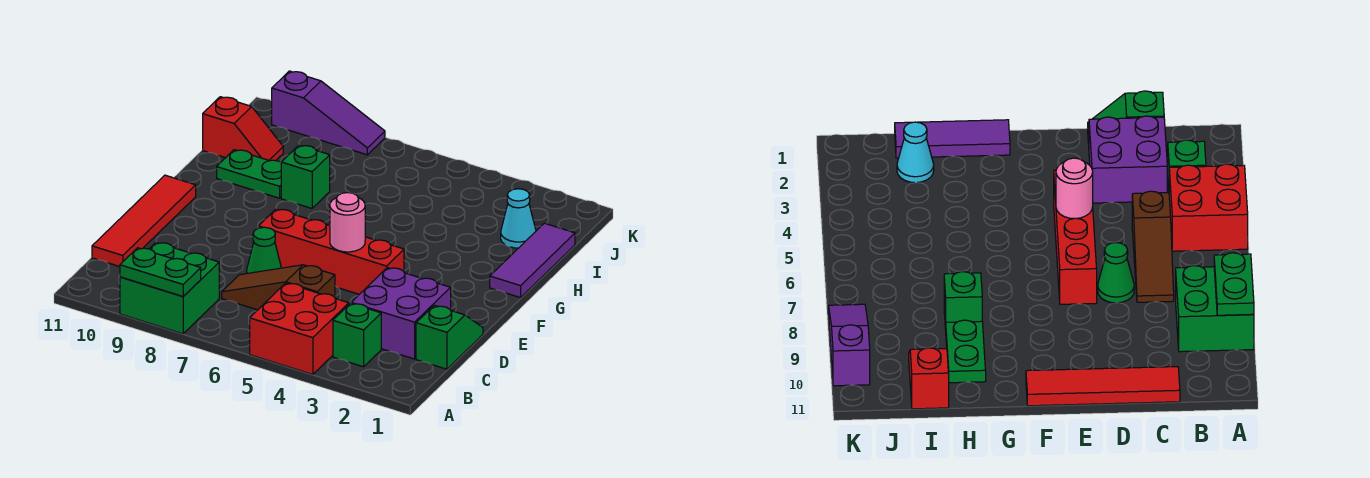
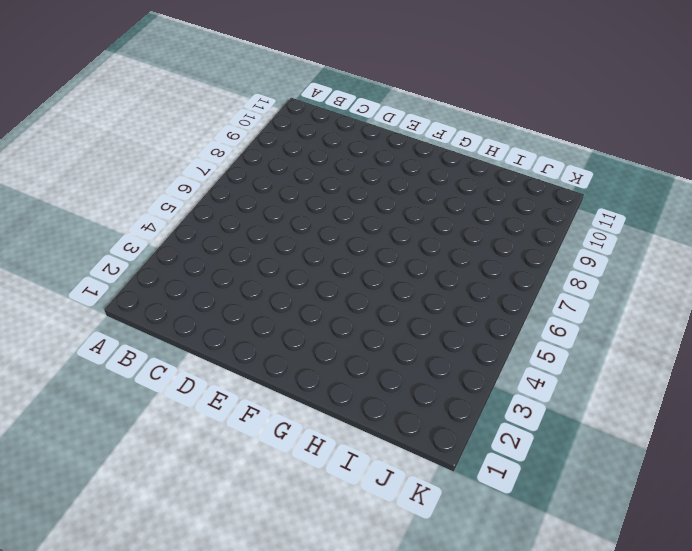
none -> red 2x2 brick [250,283,349,374]
none -> green 2x2 brick [120,242,219,334]
none -> green 1x1 brick [333,303,381,367]

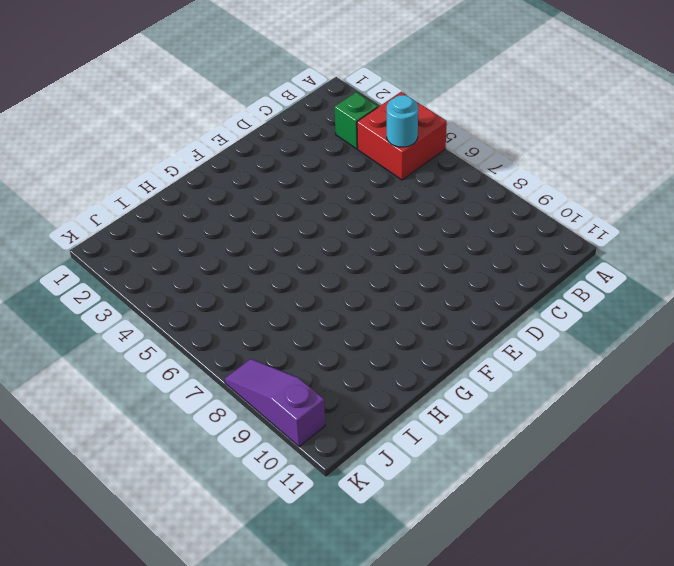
cyan 1x1 round brick [387,95,418,147] -> none
none -> green 2x2 brick [120,242,219,334]
none -> green 1x2 slope [416,305,483,369]
none -> purple 2x2 brick [351,268,451,359]

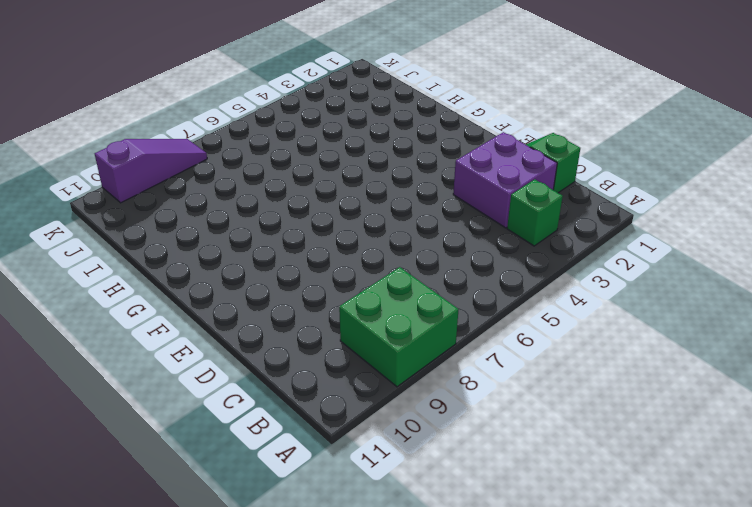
none -> red 2x2 brick [250,283,349,374]
none -> brown 1x3 slope [222,265,335,310]
none -> red 1x4 tile [92,175,196,267]

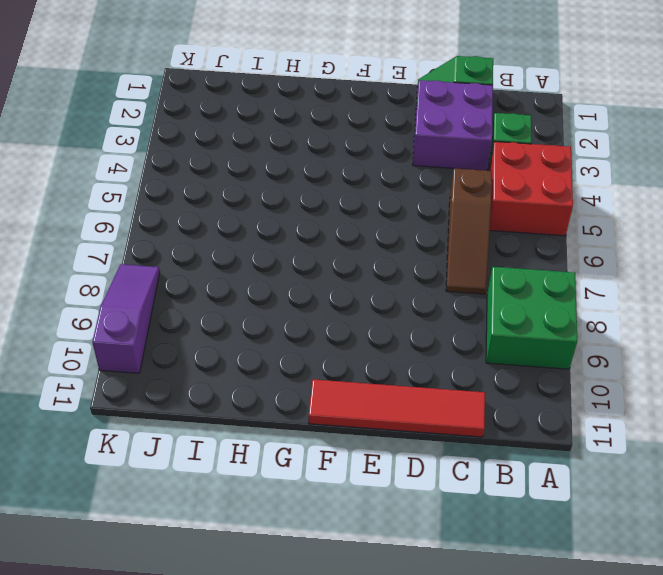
none -> green 1x1 cone [247,227,281,273]
none -> red 1x4 brick [259,209,404,294]
none -> purple 1x3 tile [490,223,575,298]

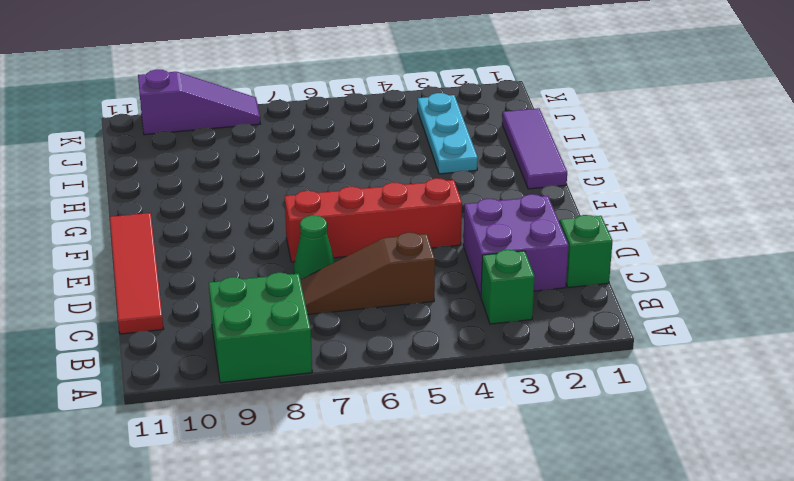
cyan 1x3 plate [418,93,478,174] -> none
none -> red 2x2 brick [250,283,349,374]
none -> green 1x1 brick [281,145,330,208]
none -> green 1x2 plate [217,150,281,198]

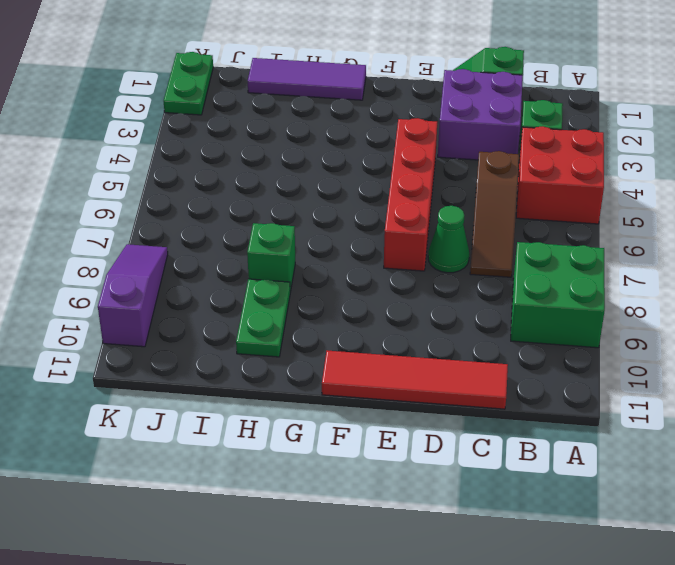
green 1x2 plate [164,52,213,115] -> green 1x2 plate moved to [120,248,201,297]
none -> cyan 1x1 cone [501,189,536,248]
none -> red 1x2 slope [203,97,283,161]
none -> pink 1x1 round brick [330,193,365,252]

